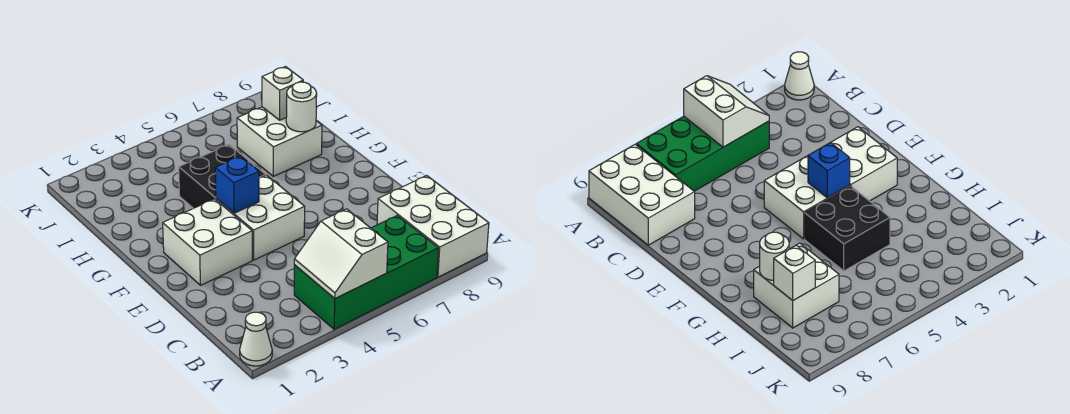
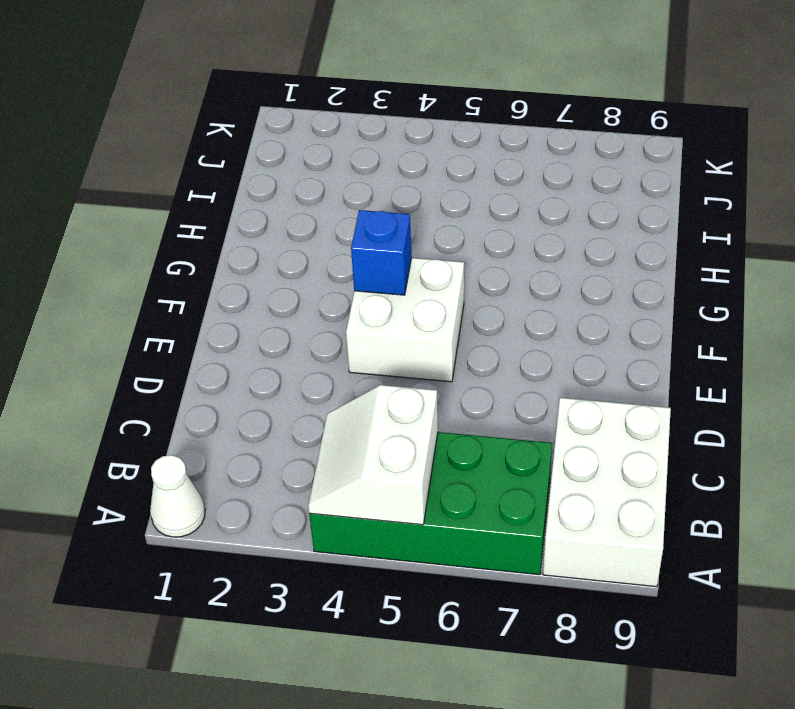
none -> white 2x2 brick [163,199,252,285]
none -> black 2x2 brick [179,145,266,209]

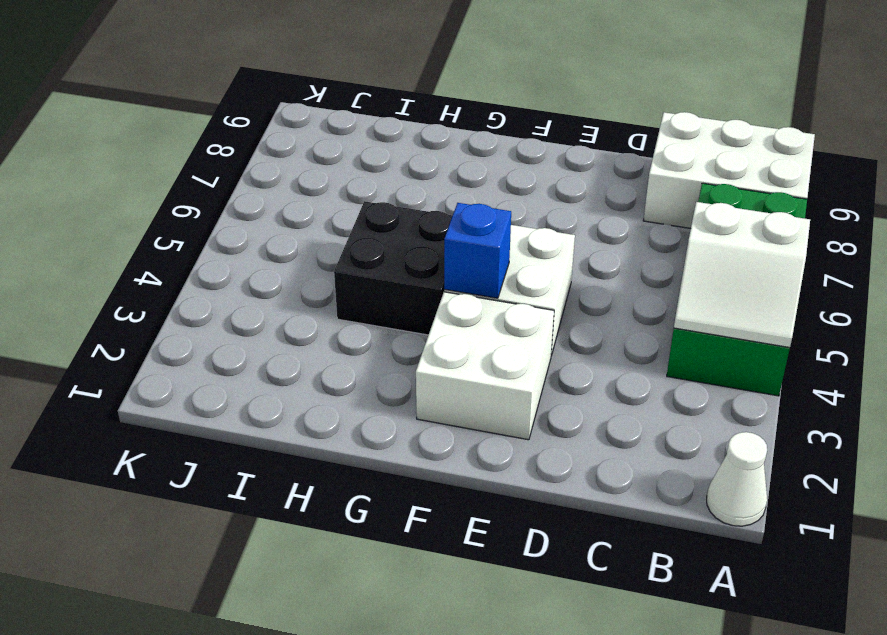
none -> white 2x2 brick [237,107,322,176]
none -> white 1x1 round brick [286,82,317,132]

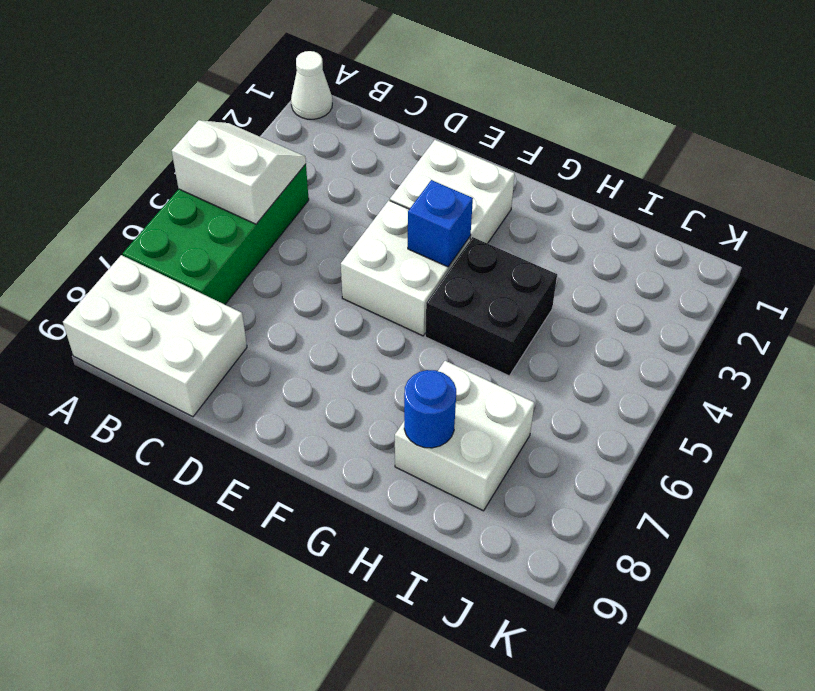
blue 1x1 round brick [404,370,456,448] -> white 1x1 round brick [286,82,317,132]
none -> white 1x1 brick [262,67,303,120]

